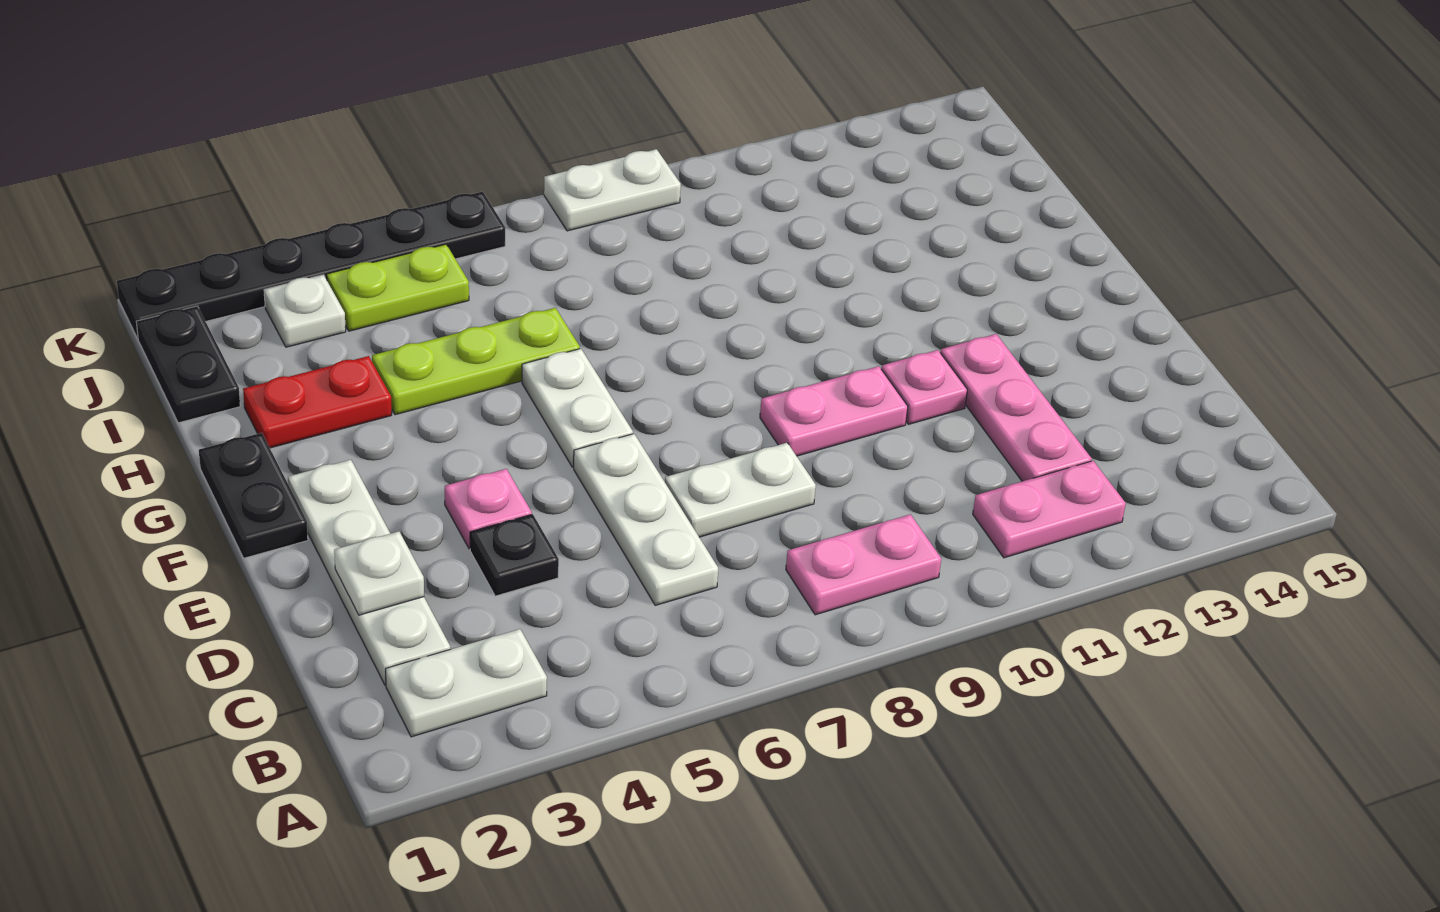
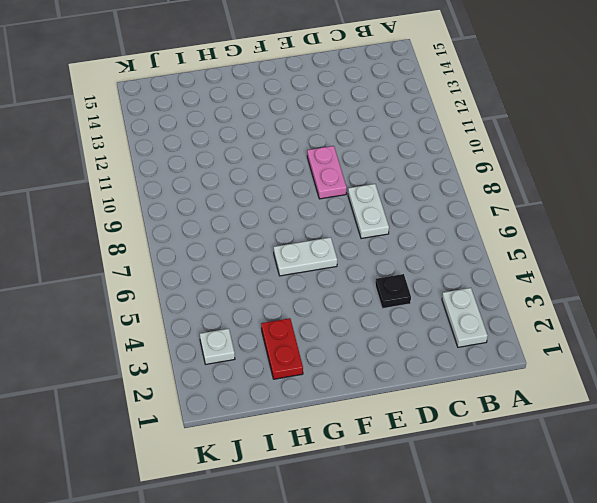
none -> pink 1x2 plate [786,514,941,615]
none -> pink 1x2 plate [973,461,1126,558]
none -> white 1x4 plate [288,460,451,685]

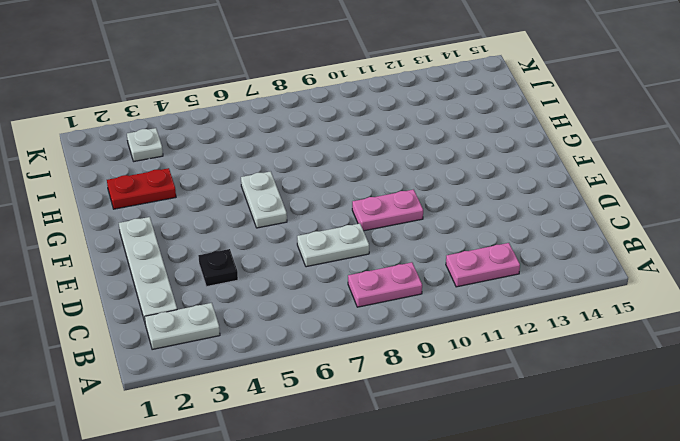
none -> white 1x3 plate [574,434,718,605]
none -> pink 1x3 plate [940,334,1092,481]
none -> pink 1x1 plate [445,469,532,549]

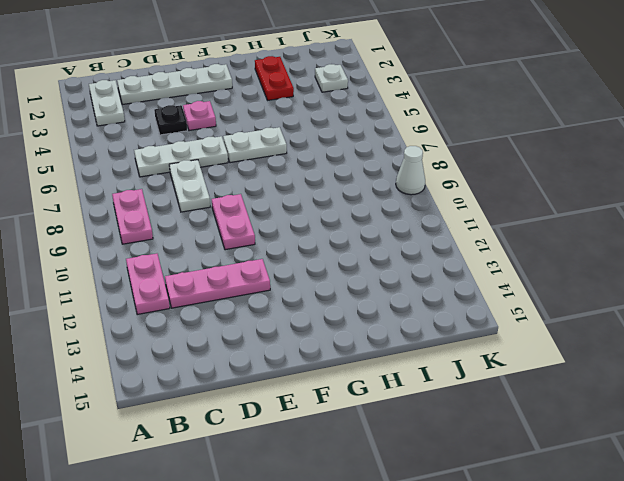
white 1x1 cone [396,146,425,195] -> white 1x2 plate [544,149,681,231]
none -> pink 1x1 plate [881,350,967,424]
none -> black 1x2 plate [199,433,308,558]
none -> lime 1x3 plate [372,308,580,415]

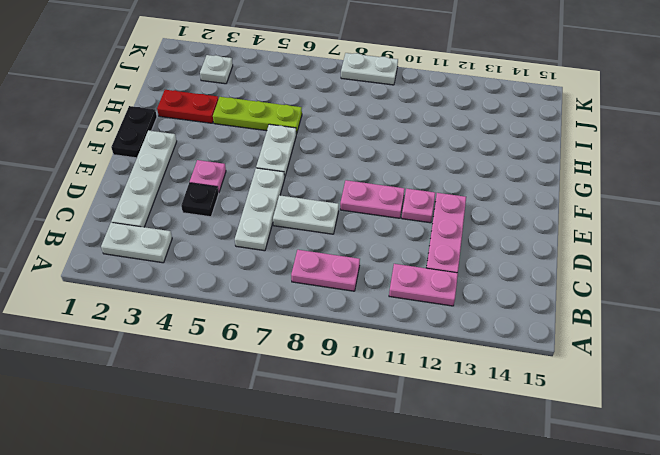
none -> black 1x2 plate [136,306,240,423]
none -> lime 1x2 plate [327,244,469,331]
none -> black 1x6 plate [117,192,505,338]

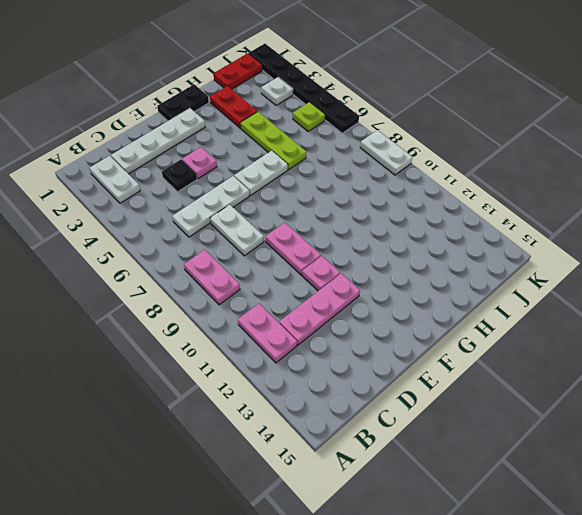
red 1x2 plate [214,53,262,89] -> black 1x2 plate [136,306,240,423]
lime 1x1 plate [293,102,325,131] -> lime 1x2 plate [327,244,469,331]
none -> white 1x1 plate [334,531,424,615]

